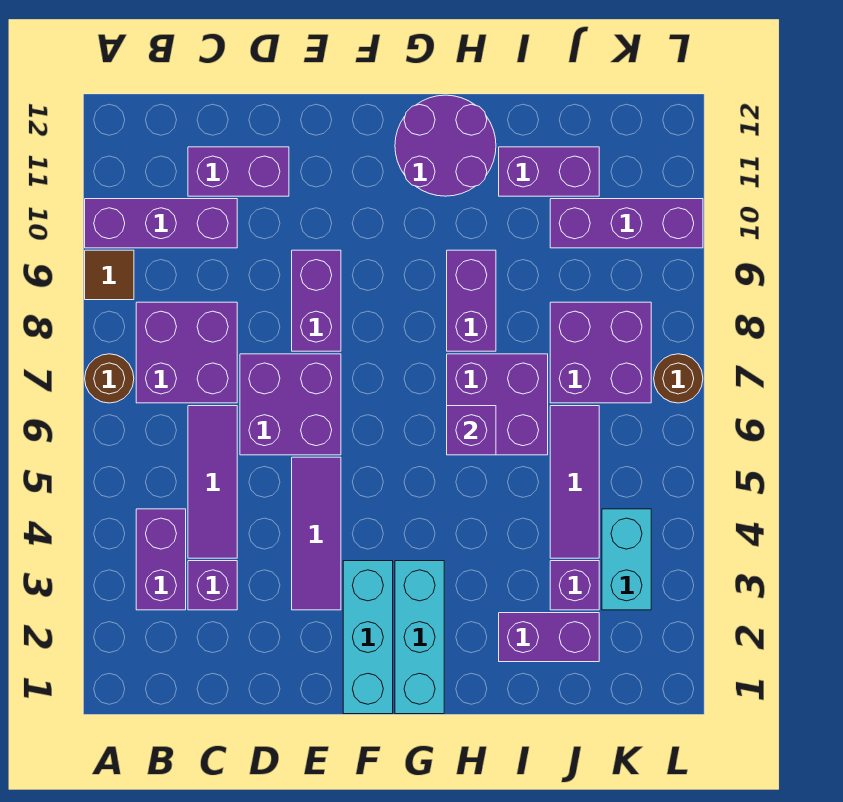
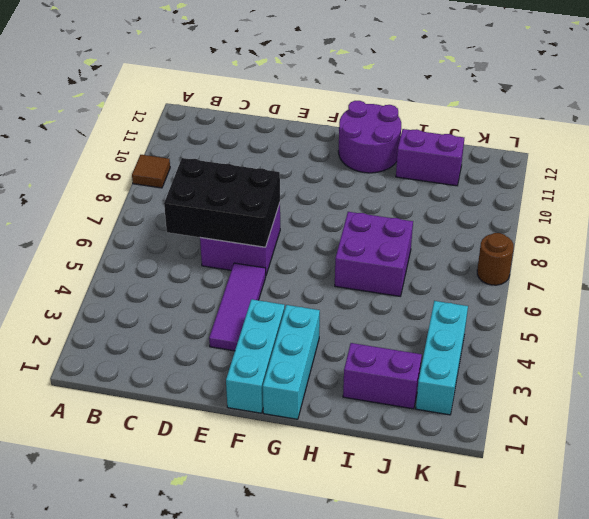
black 2x3 brick [164,158,280,247] -> none
cyan 1x3 brick [416,301,468,415] -> cyan 1x2 brick [602,509,651,610]
none -> brown 1x1 round brick [85,354,134,403]
none -> purple 1x3 brick [85,199,237,248]
none -> purple 1x2 brick [136,509,186,610]

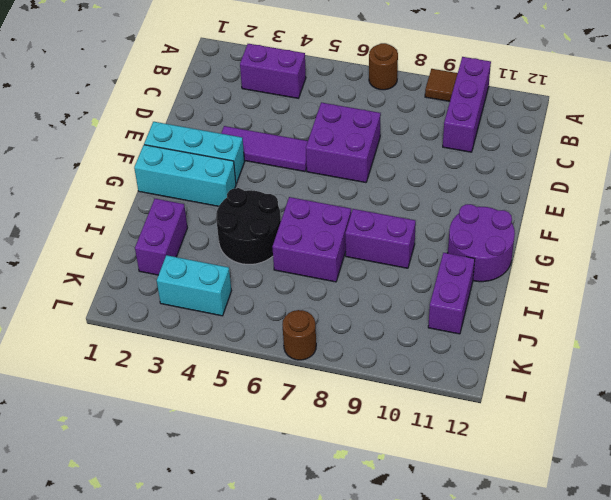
black 2x2 round brick [216,188,281,264] -> none
none -> purple 2x2 brick [136,302,237,403]
none -> purple 1x1 brick [188,561,237,610]
none -> purple 1x3 tile [188,406,237,558]

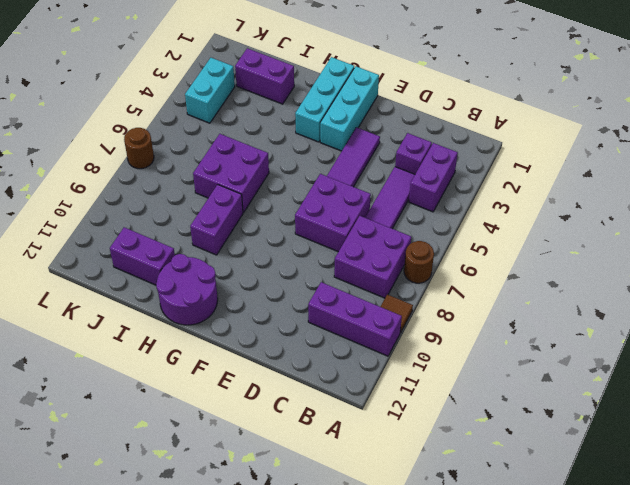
none -> purple 1x2 brick [188,147,289,196]
none -> purple 1x2 brick [292,250,341,351]
none -> purple 1x1 brick [550,561,599,610]

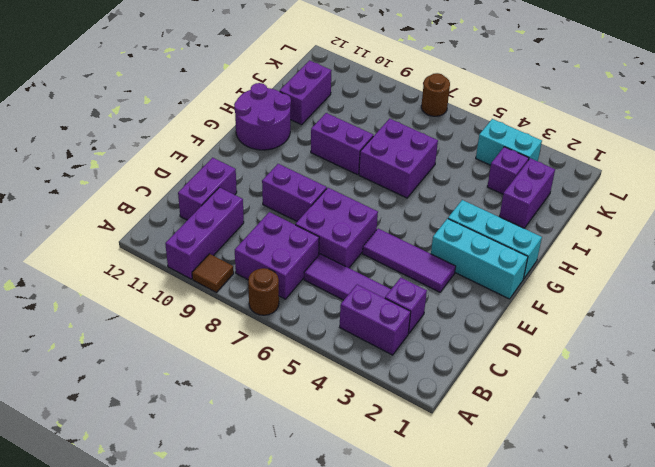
none -> purple 1x3 tile [550,406,599,558]
none -> purple 2x2 brick [550,302,651,403]
none -> purple 1x3 brick [550,199,703,248]

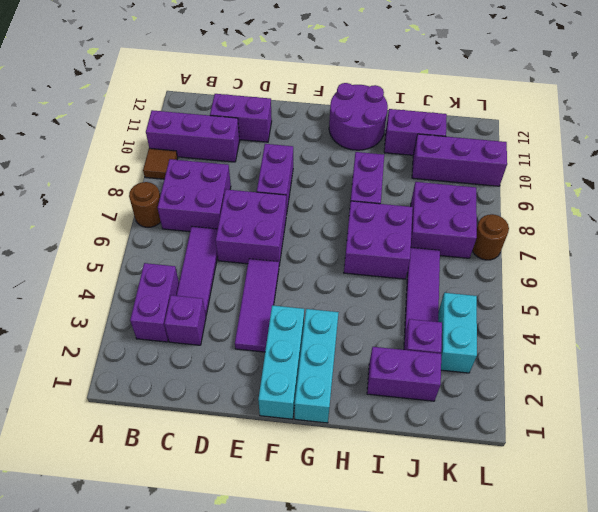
none -> purple 1x1 brick [447,406,496,455]

